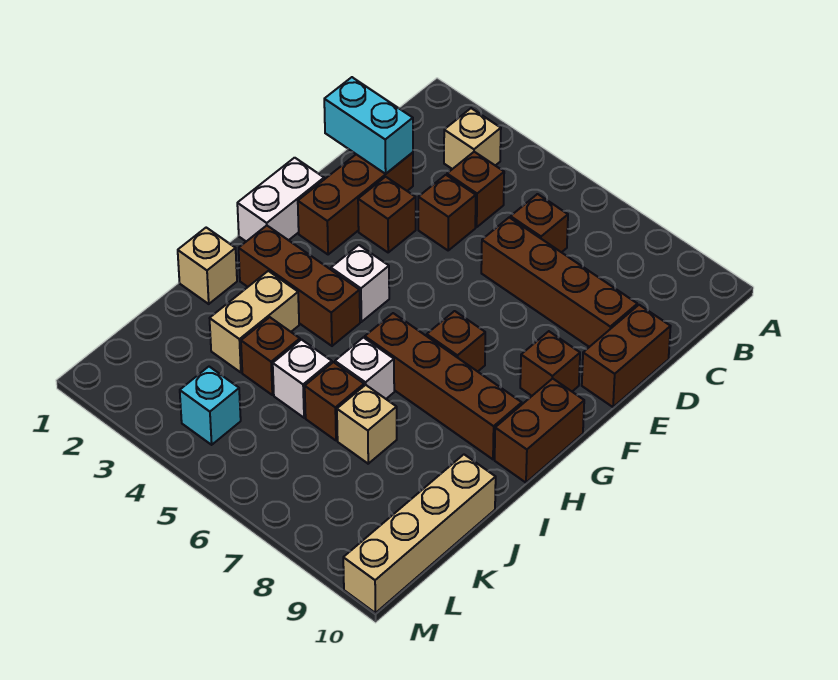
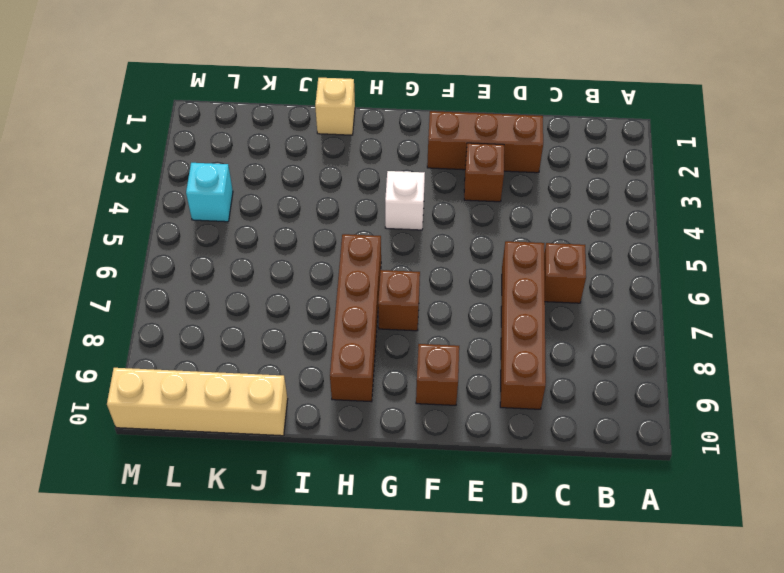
none -> tan 1x1 brick [444,108,501,169]
none -> brown 1x1 brick [447,152,504,227]
none -> brown 1x1 brick [418,175,476,250]

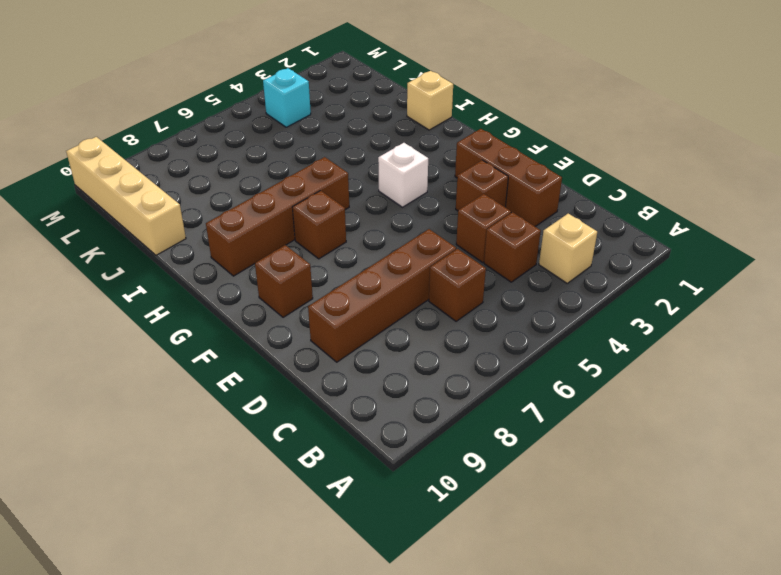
none -> brown 1x2 brick [582,305,671,407]
none -> white 1x2 brick [237,158,324,241]
none -> brown 1x2 brick [495,378,584,483]

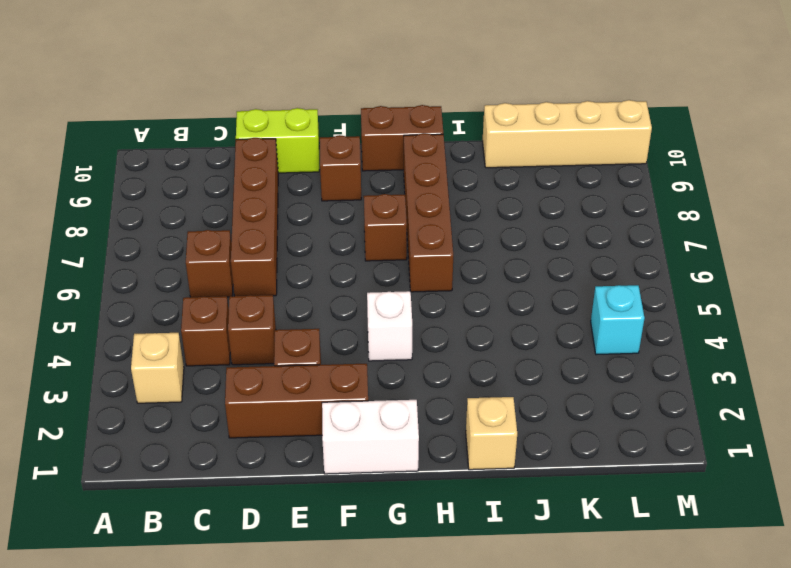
lime 1x2 brick [236,108,319,173] -> brown 1x2 brick [582,305,671,407]
none -> brown 1x3 brick [239,226,360,346]
none -> tan 1x2 brick [210,271,299,372]
none -> white 1x1 brick [335,337,394,399]

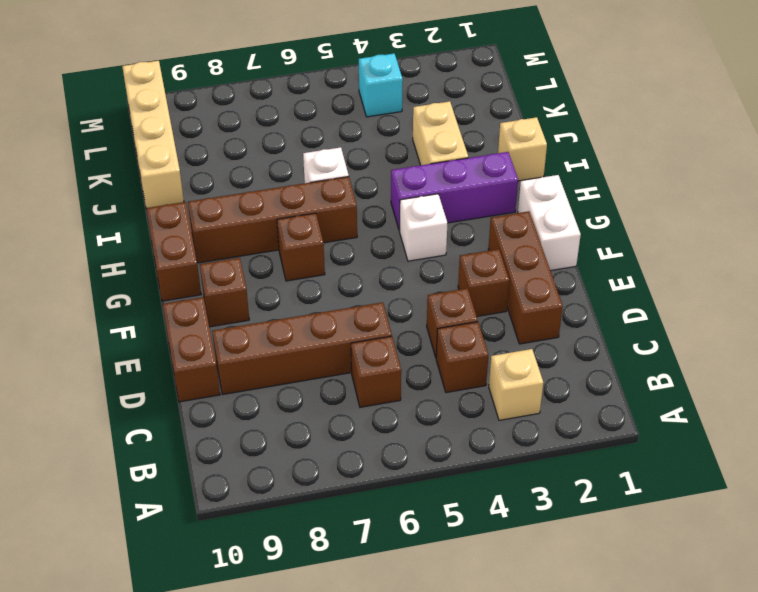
purple 1x3 brick [391,152,518,231] -> brown 1x3 brick [239,226,360,346]
none -> brown 1x1 brick [241,317,300,395]
none -> white 1x1 brick [273,340,332,418]
none -> brown 1x1 brick [305,362,364,441]

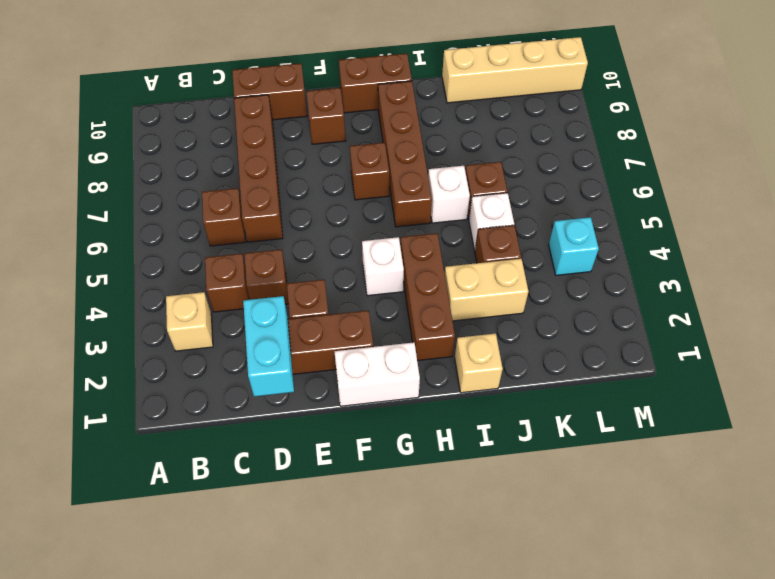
none -> tan 1x1 brick [337,385,397,464]

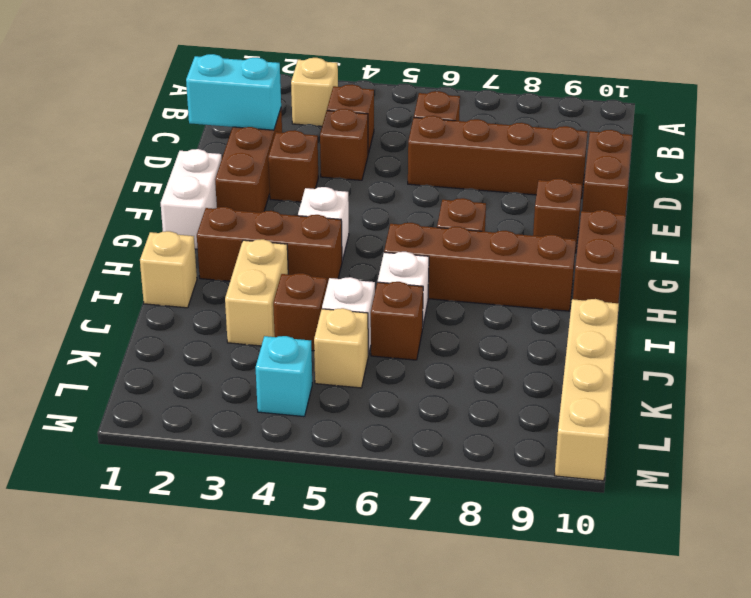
tan 1x1 brick [314,308,368,388] -> tan 1x1 brick moved to [337,385,397,464]

